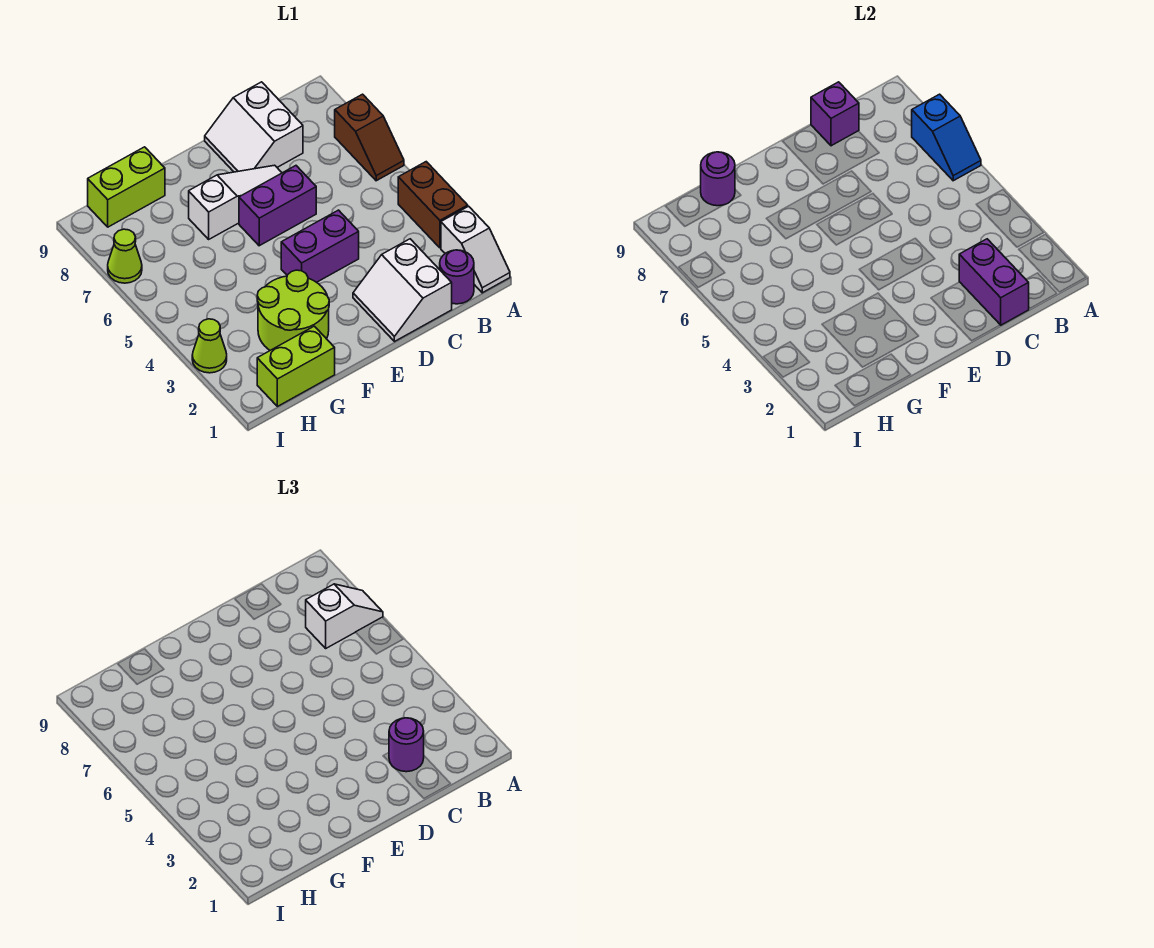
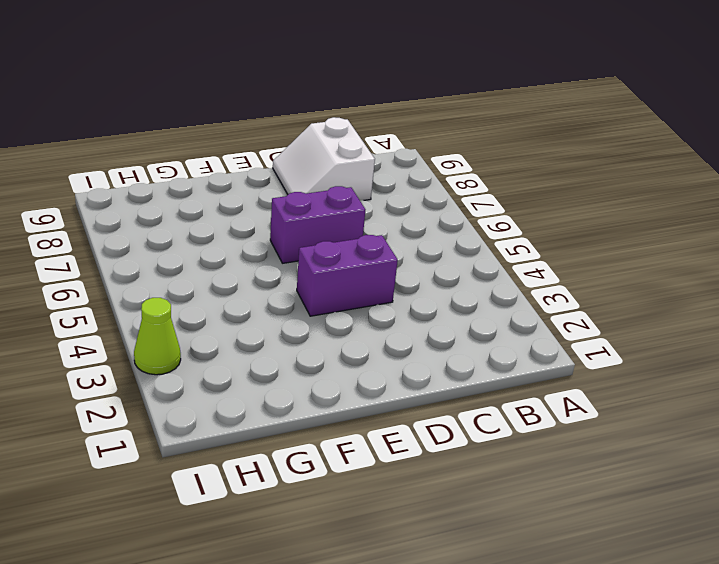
none -> white 1x2 slope [441,206,510,293]
none -> brown 1x2 brick [398,162,468,248]
none -> brown 1x2 slope [335,94,404,181]

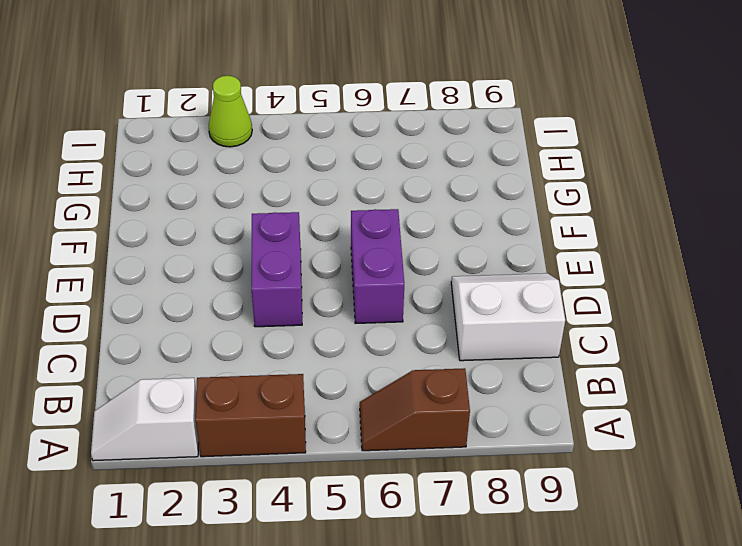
none -> purple 1x1 round brick [440,250,474,304]
none -> white 2x2 slope [353,239,452,342]
none -> white 1x3 slope [189,165,282,239]

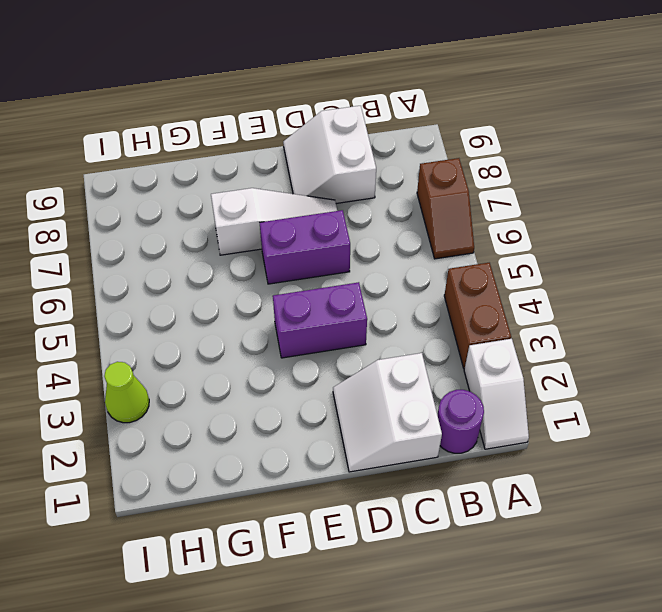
none -> lime 2x2 round brick [257,270,329,350]
none -> lime 1x2 brick [257,326,335,406]
none -> lime 1x2 brick [88,147,165,227]

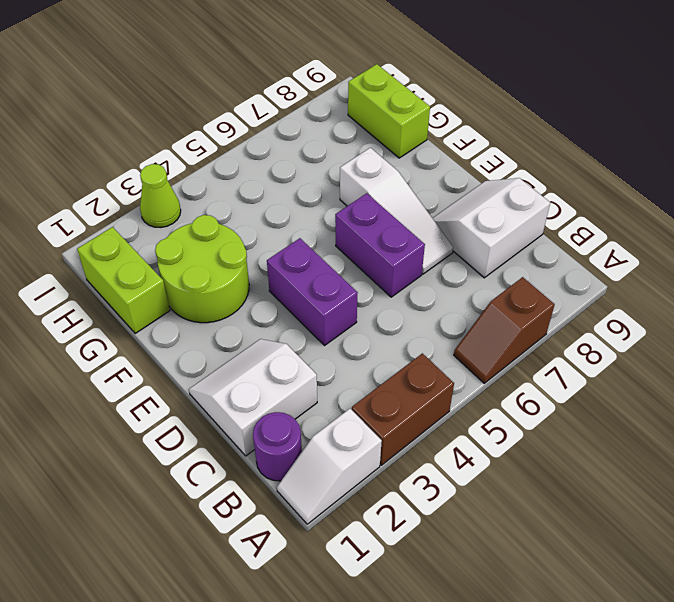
none -> lime 1x1 cone [108,229,142,283]
none -> blue 1x2 slope [912,94,981,181]
none -> purple 1x2 brick [959,239,1029,325]

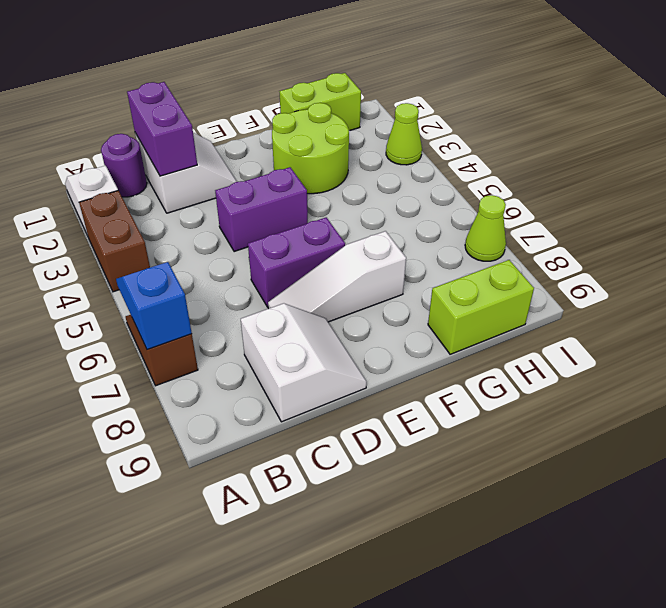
none -> purple 1x1 brick [811,82,859,146]
none -> purple 1x1 round brick [701,152,735,206]
none -> white 1x2 slope [306,584,383,648]

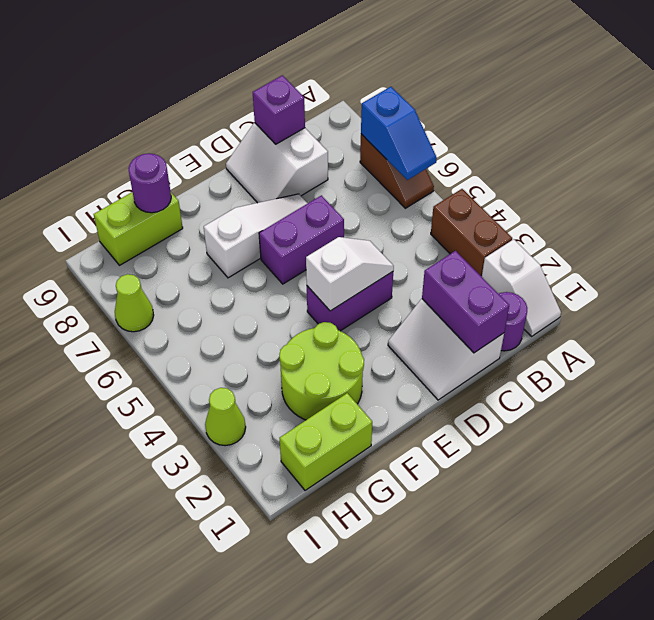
white 1x2 slope [306,237,394,311] -> white 1x2 slope moved to [306,584,383,648]
none -> purple 1x1 round brick [389,718,424,772]

